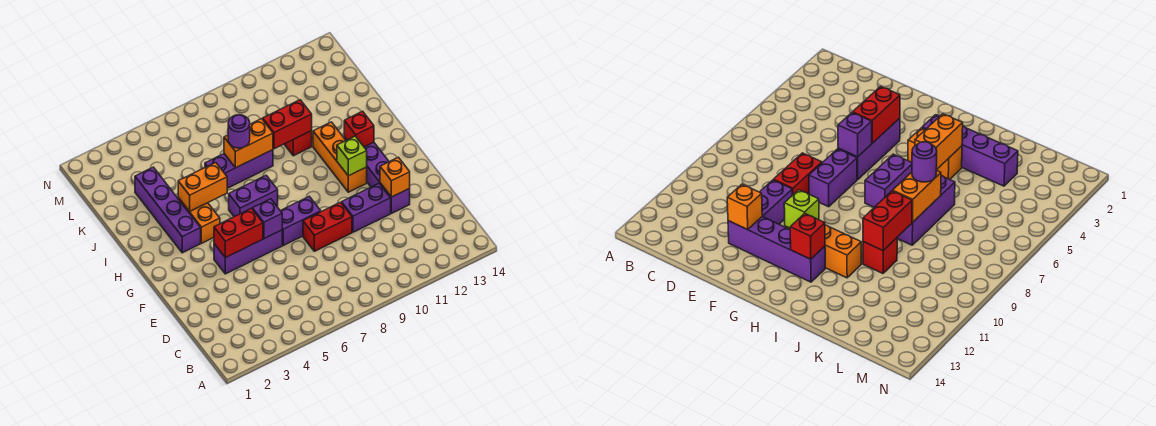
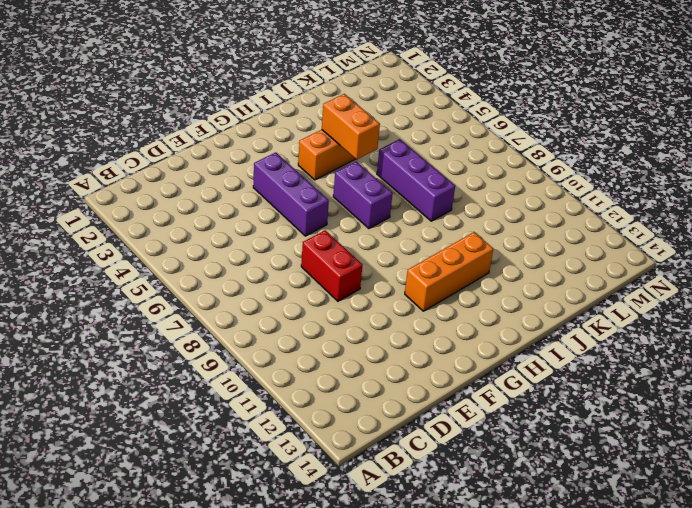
none -> purple 1x2 brick [342,184,391,232]
none -> purple 1x4 brick [344,137,410,213]
none -> purple 1x2 brick [281,196,321,245]

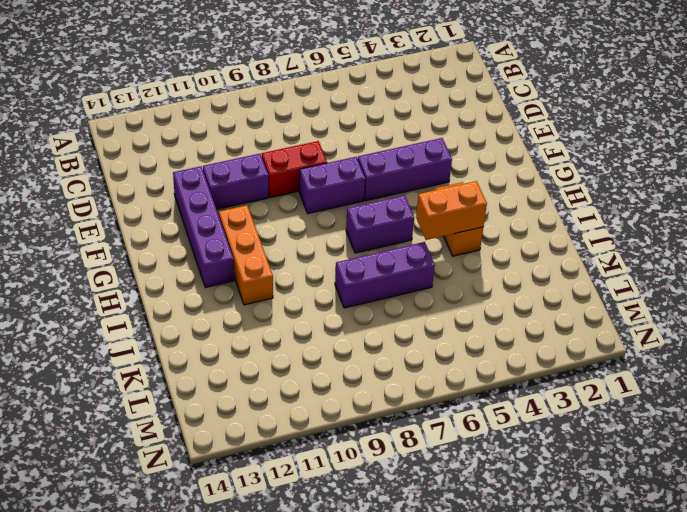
none -> purple 1x4 brick [135,167,201,253]
none -> red 1x1 brick [284,131,312,156]
none -> orange 1x1 brick [380,157,410,197]

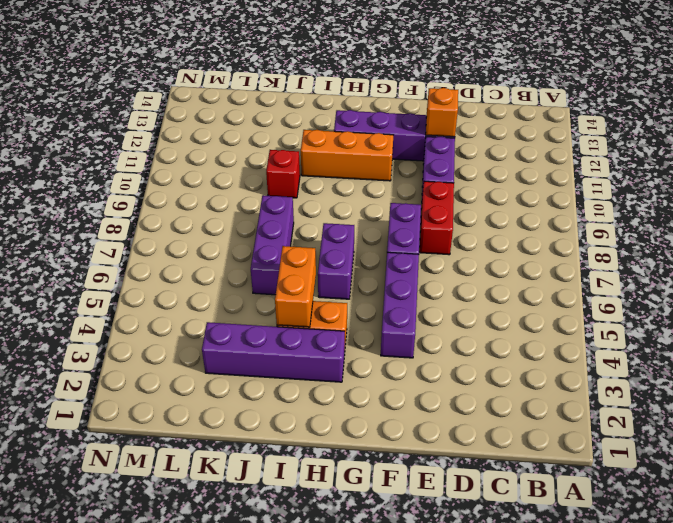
none -> red 1x2 brick [214,208,263,258]
none -> purple 1x1 brick [253,199,282,238]
none -> lime 1x1 brick [337,136,367,176]

